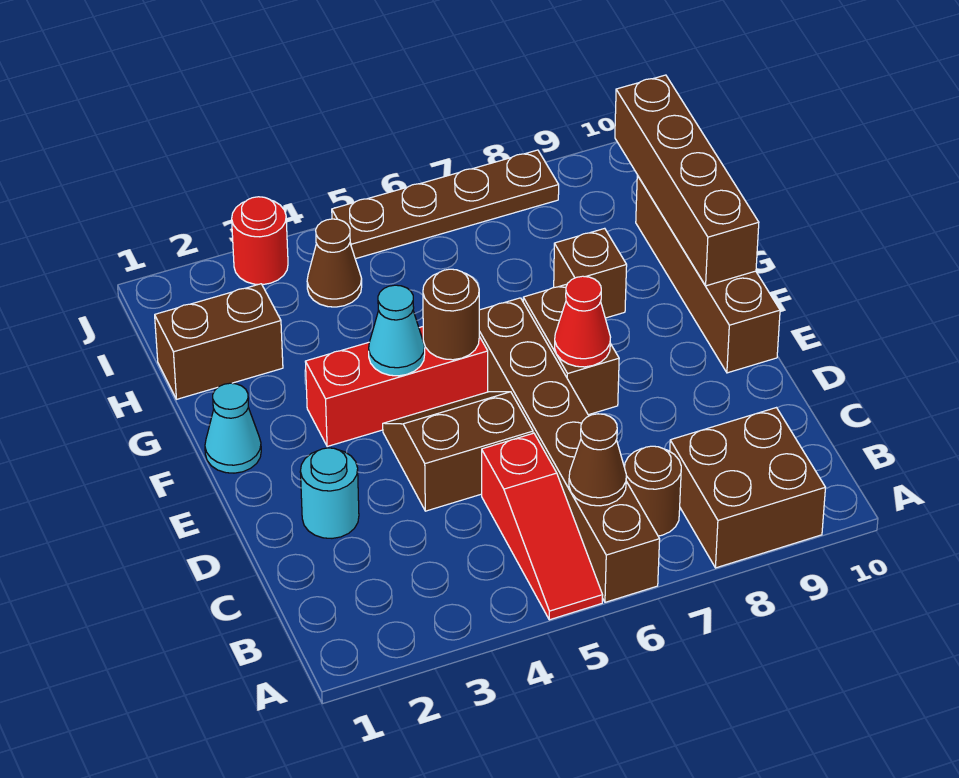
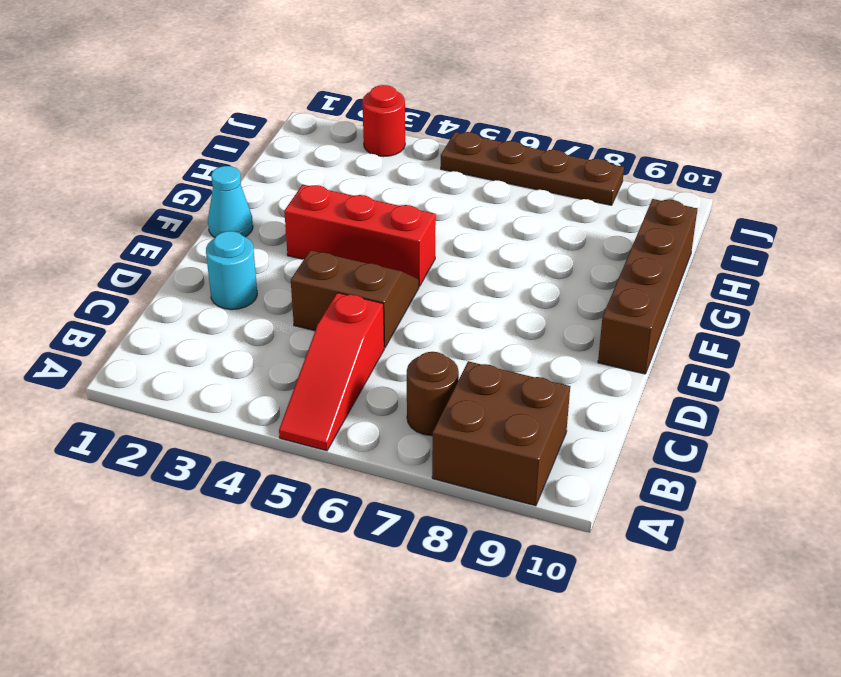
none -> brown 1x6 brick [479,298,660,602]
none -> brown 1x2 brick [523,284,619,415]
none -> brown 1x1 brick [554,228,627,318]

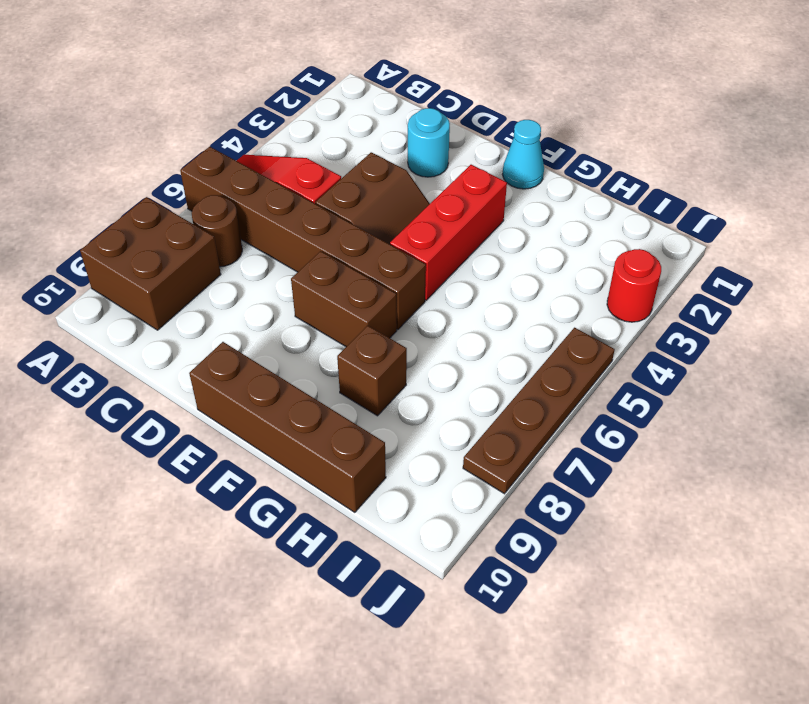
none -> brown 1x2 brick [155,284,283,399]
none -> brown 1x1 cone [307,219,362,307]
none -> brown 1x1 cone [569,414,626,506]

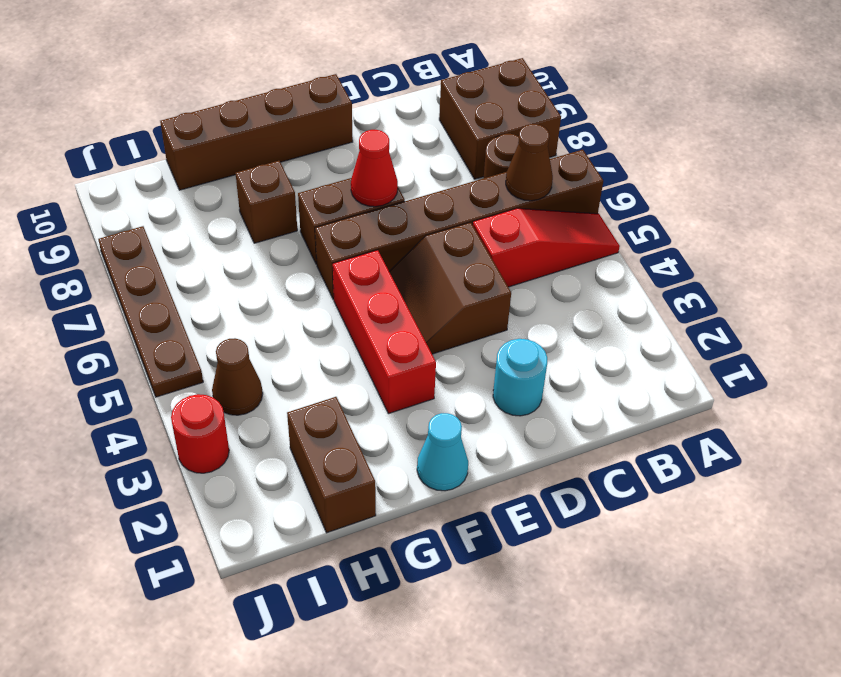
none -> cyan 1x1 cone [369,285,425,376]
none -> brown 1x1 round brick [423,269,479,360]
none -> brown 1x4 brick [615,75,759,286]

